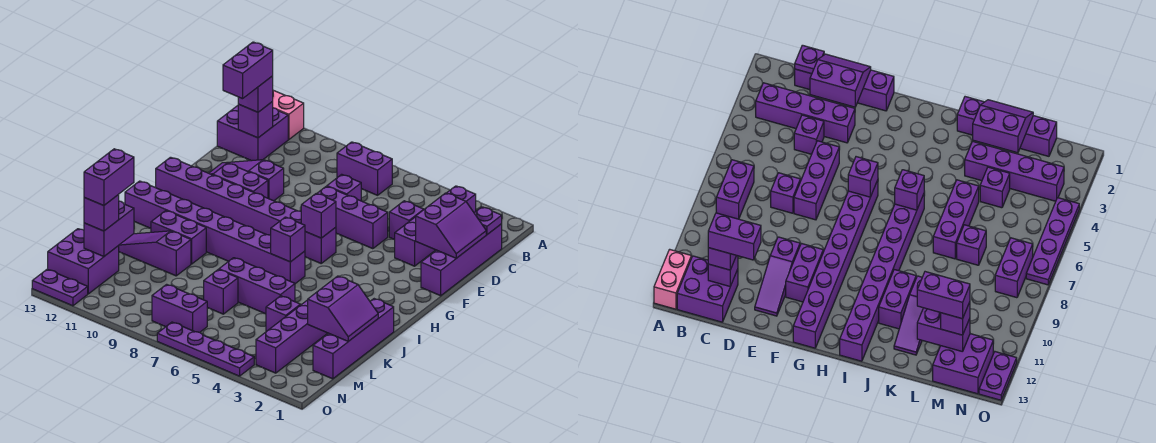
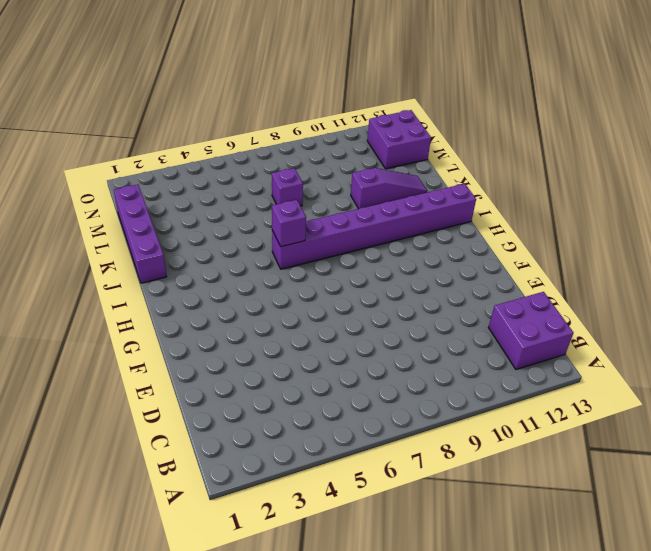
none -> pink 1x2 brick [272,90,304,140]
none -> purple 1x4 brick [395,186,476,266]
none -> purple 1x2 brick [337,142,392,195]
none -> purple 1x4 brick [421,224,502,296]

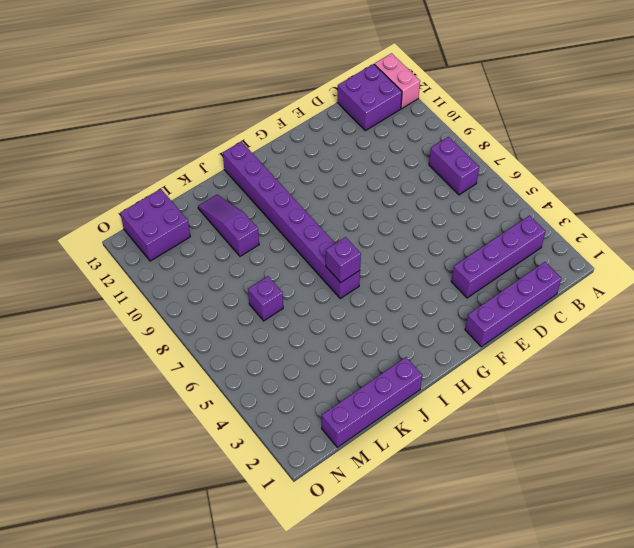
none -> purple 1x1 brick [389,201,424,240]
none -> purple 1x1 brick [327,174,361,201]
none -> purple 1x3 brick [317,186,388,249]
none -> purple 1x3 slope [209,160,284,201]

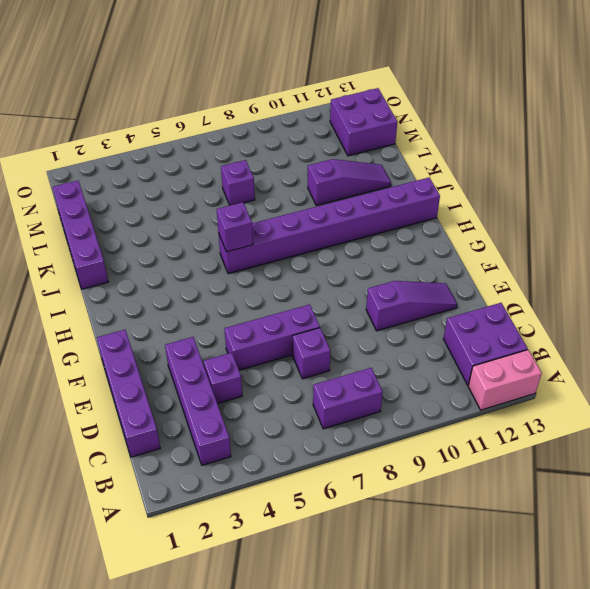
none -> purple 1x2 brick [213,163,268,198]
none -> purple 1x8 brick [156,157,336,263]
none -> purple 1x2 brick [151,211,206,264]
none -> purple 1x4 brick [256,300,327,373]

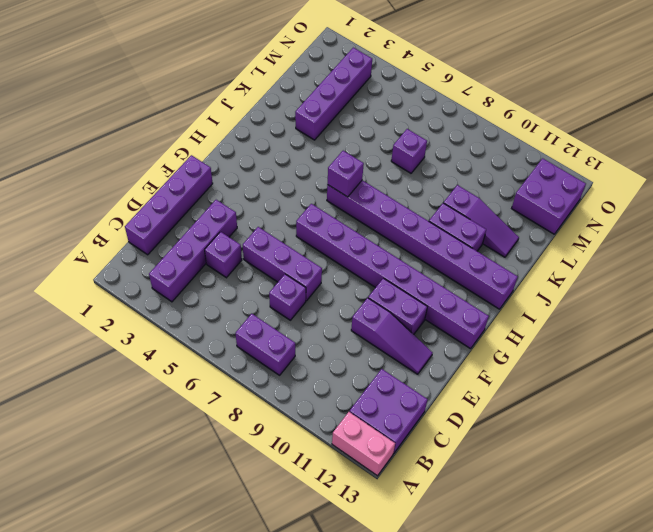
none -> purple 1x4 brick [313,299,394,379]
none -> purple 1x3 brick [219,258,295,314]
none -> purple 1x1 brick [266,296,301,332]
none -> purple 1x2 brick [152,284,207,332]

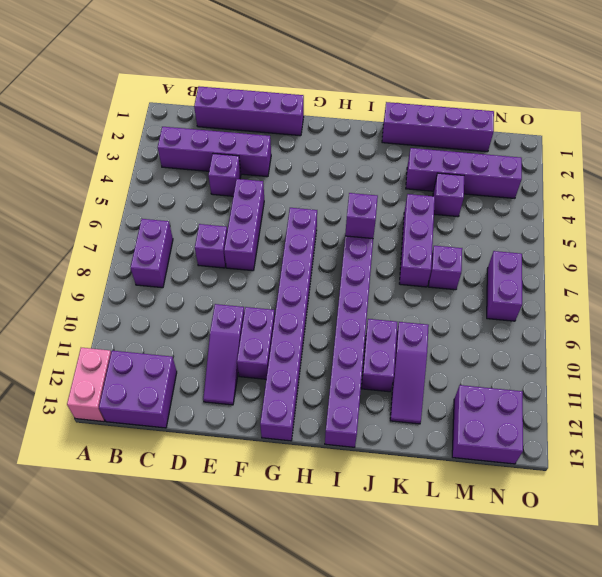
none -> purple 1x4 plate [157,322,254,376]
none -> purple 1x2 plate [32,269,88,306]
none -> purple 1x1 plate [474,207,502,234]
none -> purple 1x1 brick [238,102,273,138]

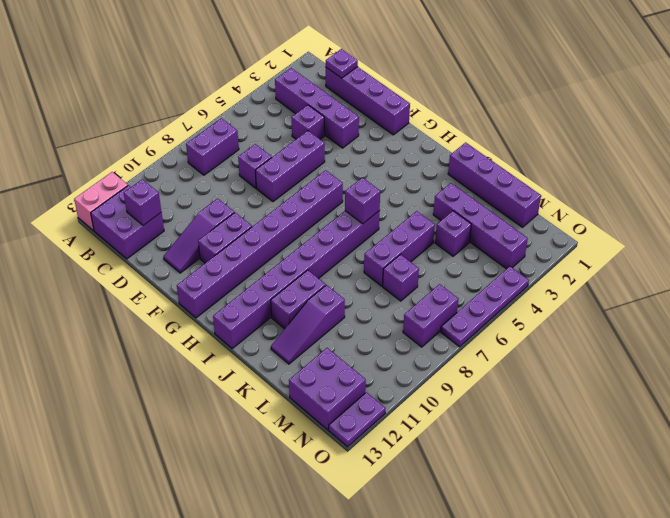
none -> purple 2x2 slope [416,193,486,258]
none -> purple 1x1 brick [301,193,336,238]
none -> purple 2x2 slope [308,276,378,341]
none -> purple 1x2 brick [84,201,134,257]

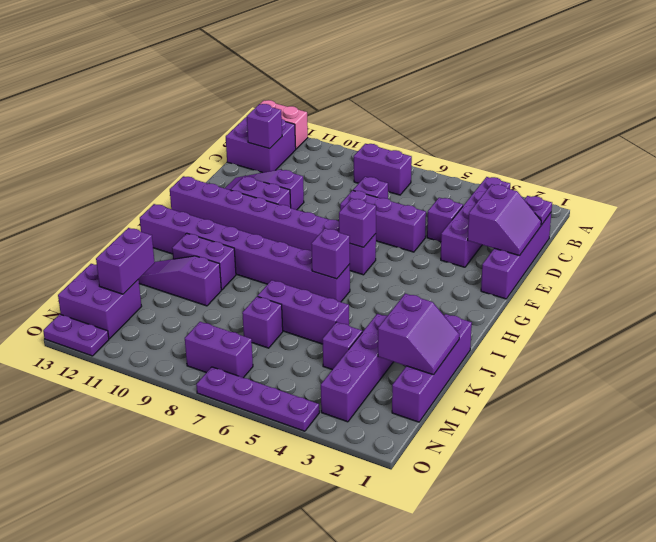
none -> purple 1x1 brick [238,76,273,112]
none -> purple 1x1 brick [84,195,119,231]
none -> purple 1x2 brick [223,42,273,99]
none -> purple 1x2 brick [84,149,134,206]

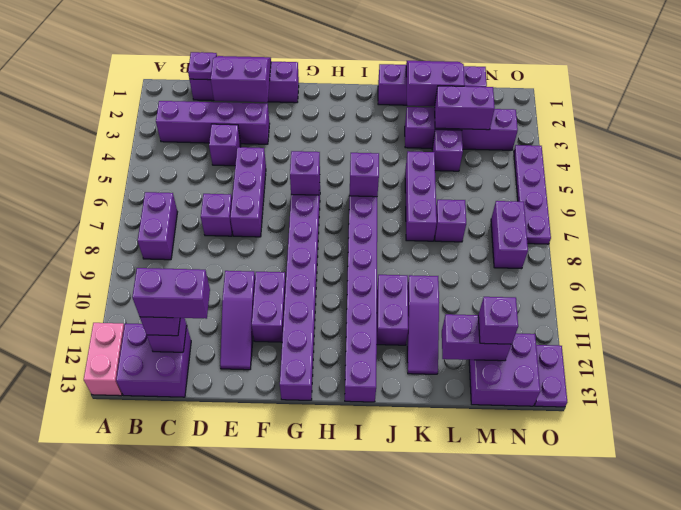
purple 1x2 brick [434,86,495,130] -> purple 1x2 brick moved to [84,149,134,206]

